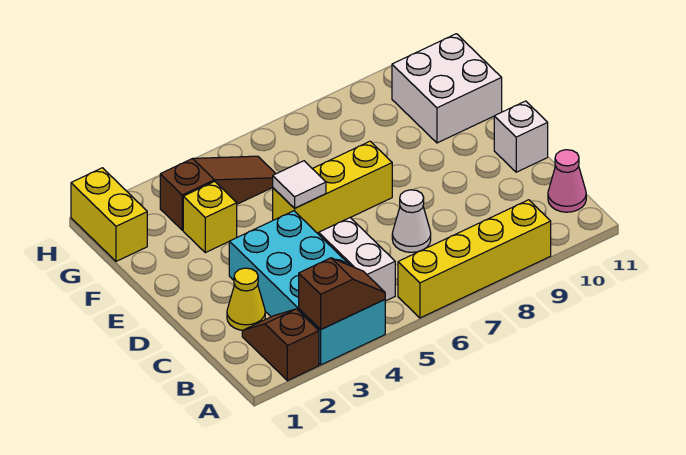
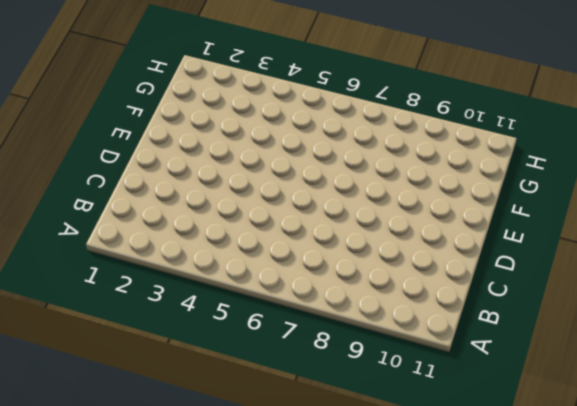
none -> brown 1x2 slope [242,309,319,381]
none -> cyan 2x4 brick [229,211,385,365]
none -> yellow 1x4 brick [398,200,551,318]

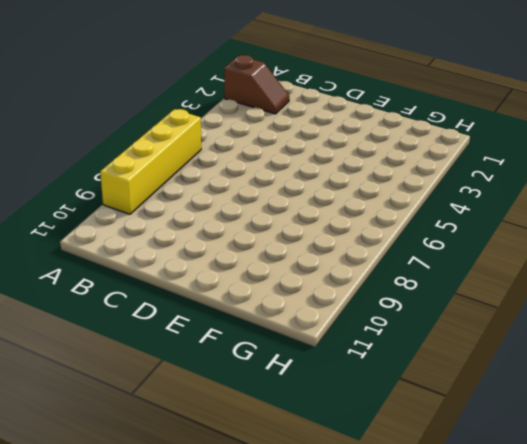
none -> cyan 2x4 brick [229,211,385,365]
none -> white 1x2 brick [319,218,395,301]
none -> pink 1x1 cone [548,150,586,212]

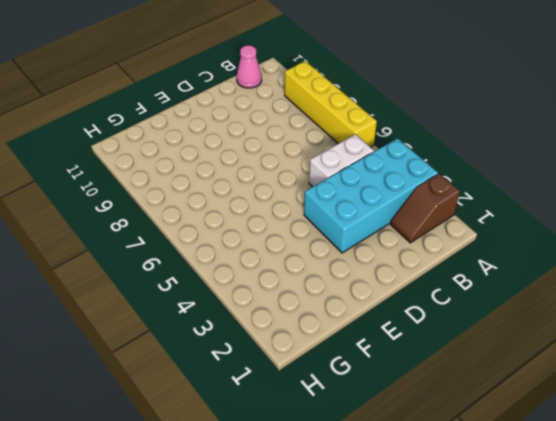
none -> yellow 1x1 cone [227,268,265,330]
none -> white 1x1 cone [392,190,431,252]
none -> white 1x1 brick [494,101,548,172]

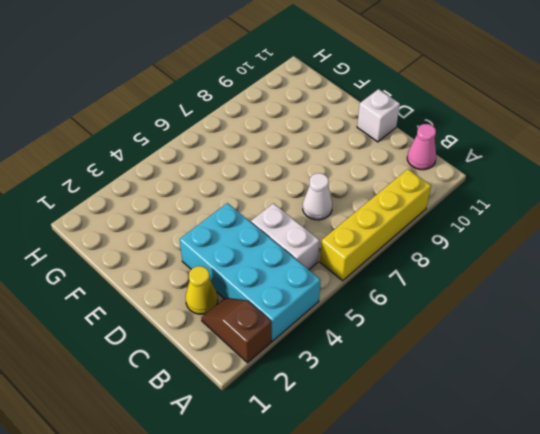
none -> yellow 1x3 brick [273,141,392,233]
none -> yellow 1x1 brick [183,181,237,253]
none -> white 2x2 brick [392,34,502,143]

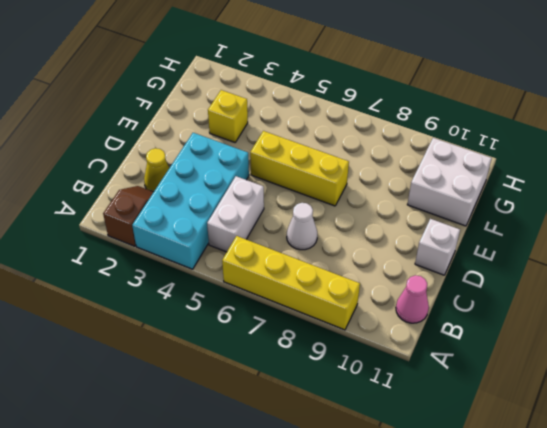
none -> yellow 1x2 brick [71,168,147,261]
none -> brown 1x3 slope [160,156,276,230]
none -> brown 1x2 slope [299,258,385,330]

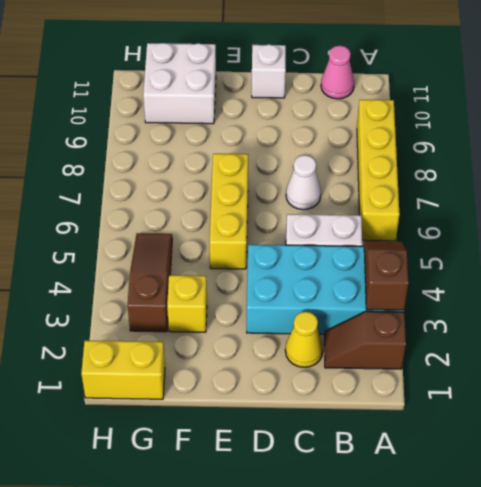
none -> white 1x1 tile [273,161,326,208]

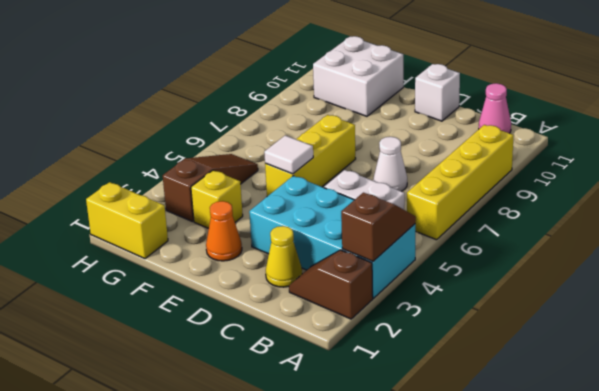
orange 1x1 cone [206,201,242,261] -> none

